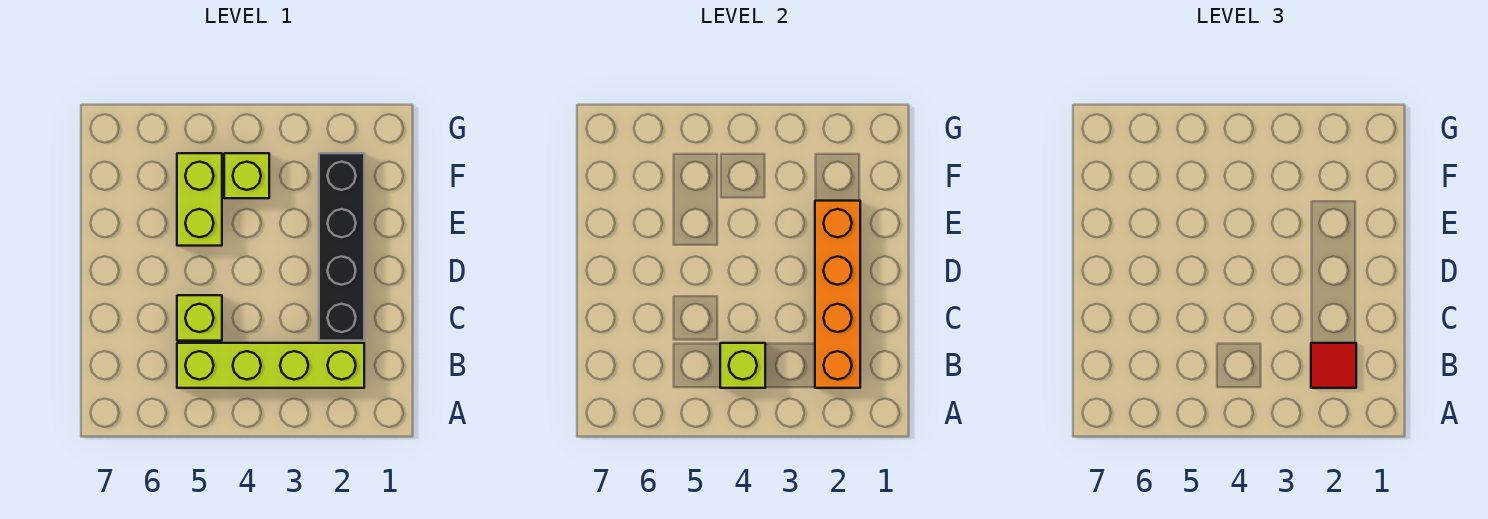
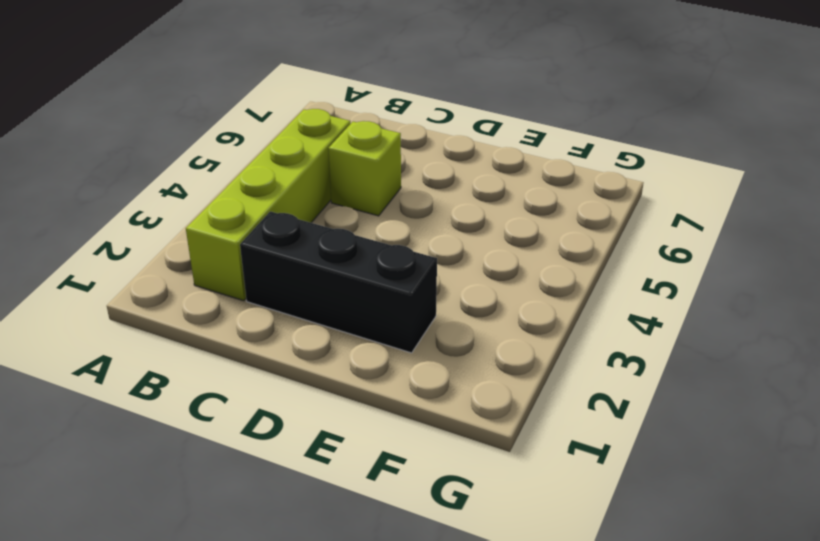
black 1x3 brick [240,211,437,353] -> black 1x4 brick [319,153,364,341]
none -> lime 1x2 brick [177,153,222,246]
none -> lime 1x1 brick [224,153,269,198]

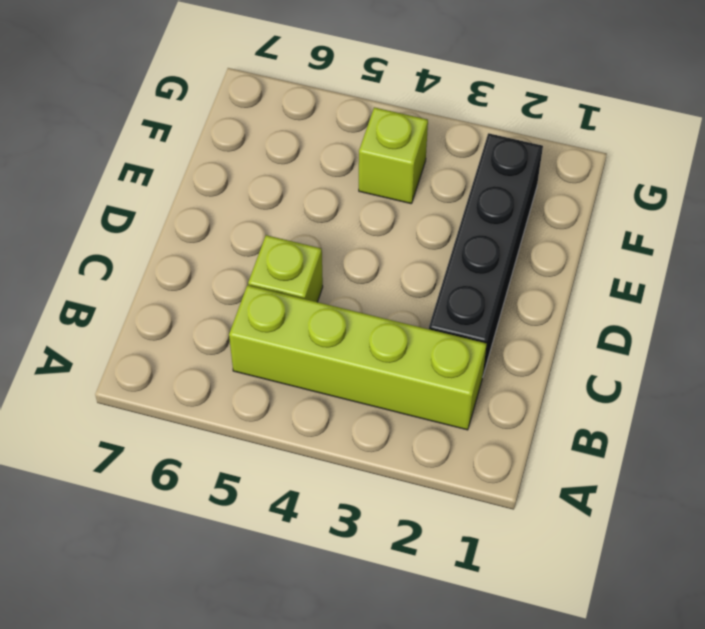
none -> lime 1x2 brick [177,153,222,246]
none -> orange 1x4 brick [815,201,860,388]

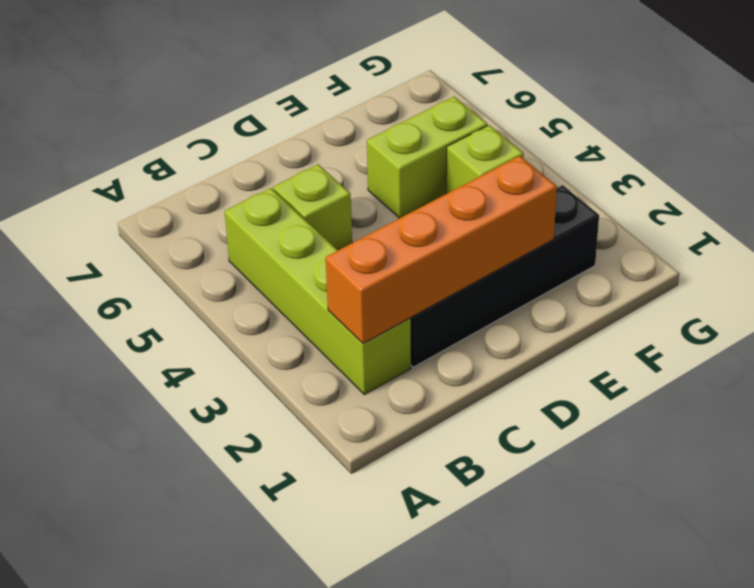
none -> lime 1x1 brick [720,343,765,388]
none -> red 1x1 tile [1311,343,1356,388]

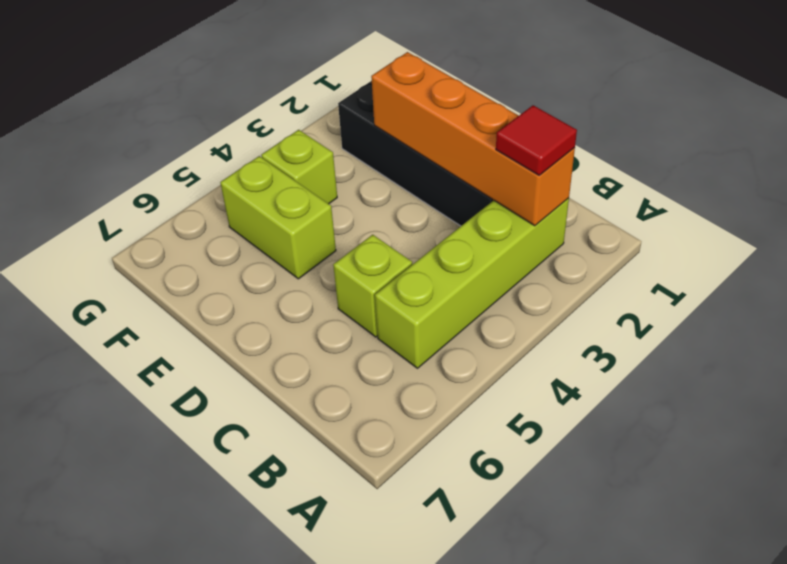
none -> lime 1x1 brick [720,343,765,388]

